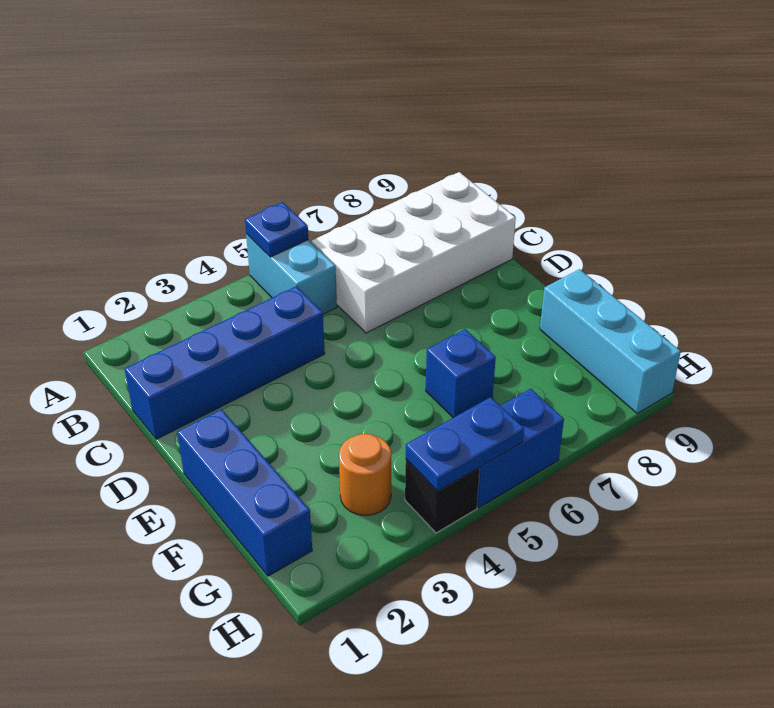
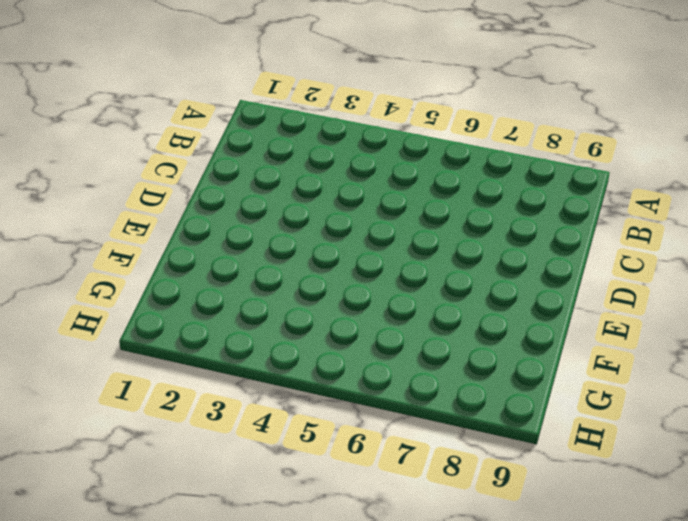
none -> cyan 1x2 brick [246,234,337,314]
none -> white 2x4 brick [312,172,516,333]

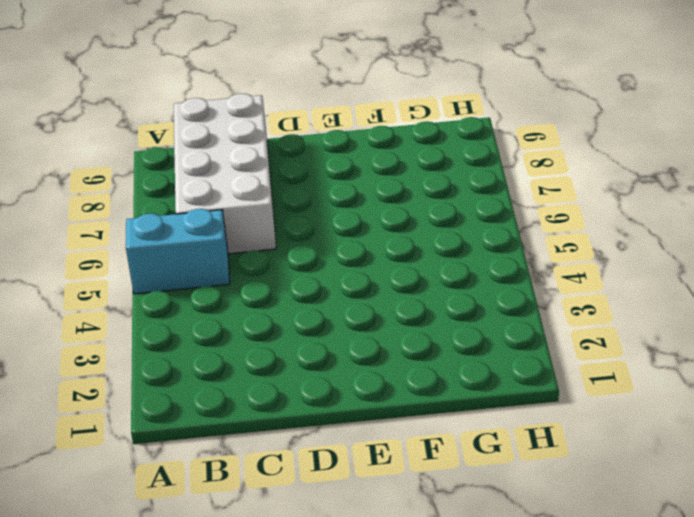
none -> blue 1x4 brick [125,286,325,439]
none -> blue 1x3 brick [177,409,312,576]

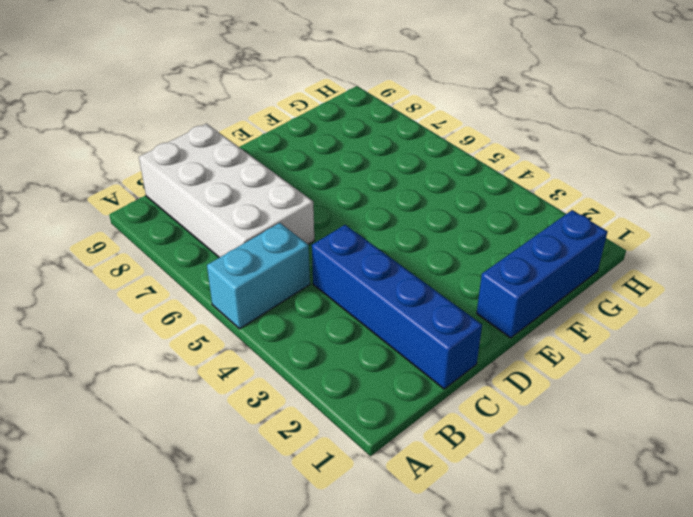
none -> blue 1x1 brick [426,329,496,418]
none -> cyan 1x3 brick [540,269,681,413]

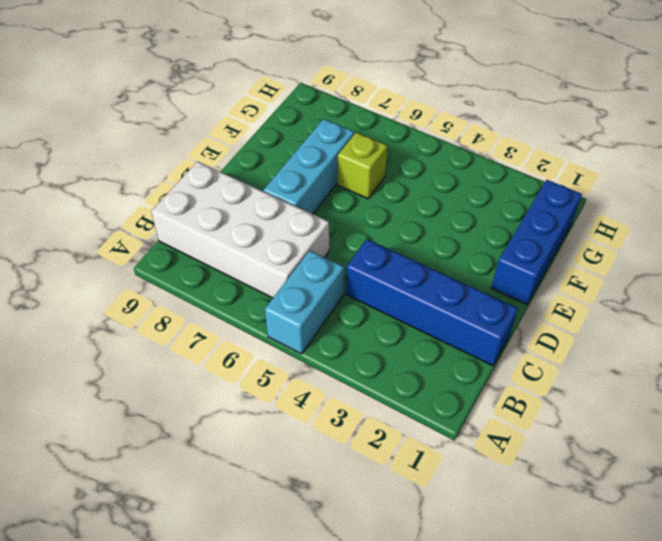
cyan 1x3 brick [263,119,354,214] -> cyan 1x3 brick moved to [540,269,681,413]
lime 1x1 brick [338,132,387,199] -> blue 1x1 brick [426,329,496,418]
none -> orange 1x1 round brick [339,434,391,516]
none -> black 1x1 brick [405,459,480,533]

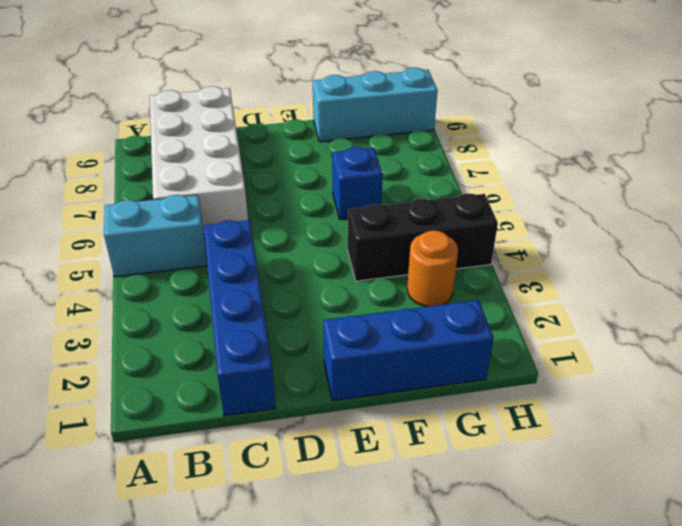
black 1x3 brick [348,194,498,281] -> black 1x1 brick [405,459,480,533]
none -> blue 1x2 brick [477,389,564,507]
none -> blue 1x1 plate [245,202,308,257]

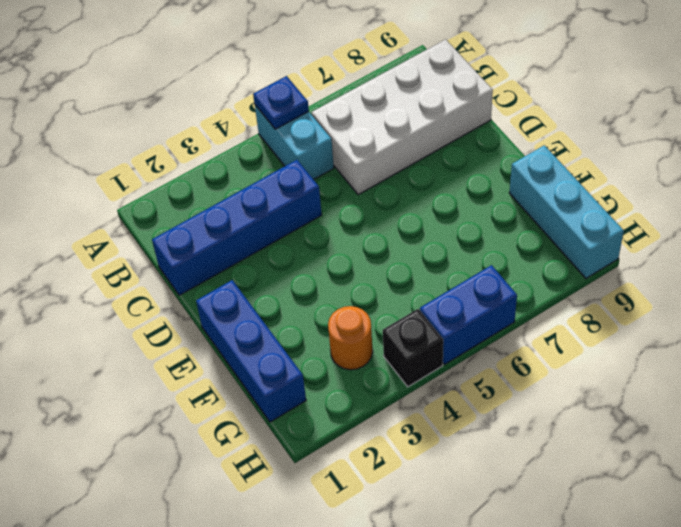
none -> blue 1x1 brick [426,329,496,418]
none -> blue 1x2 plate [406,397,524,491]

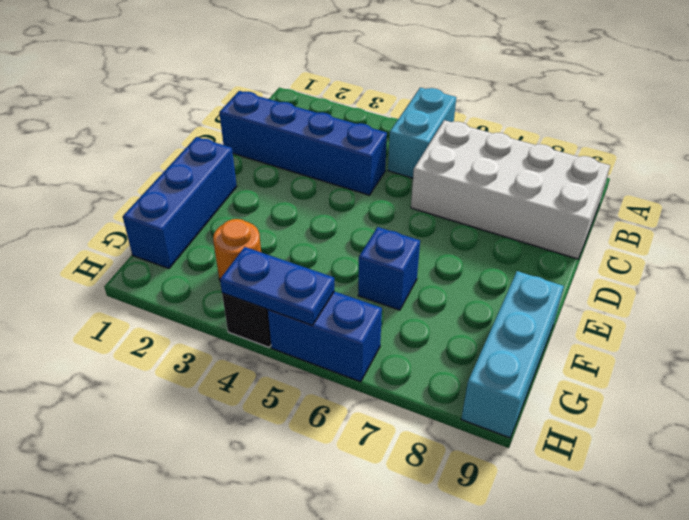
none -> blue 1x1 plate [245,202,308,257]

